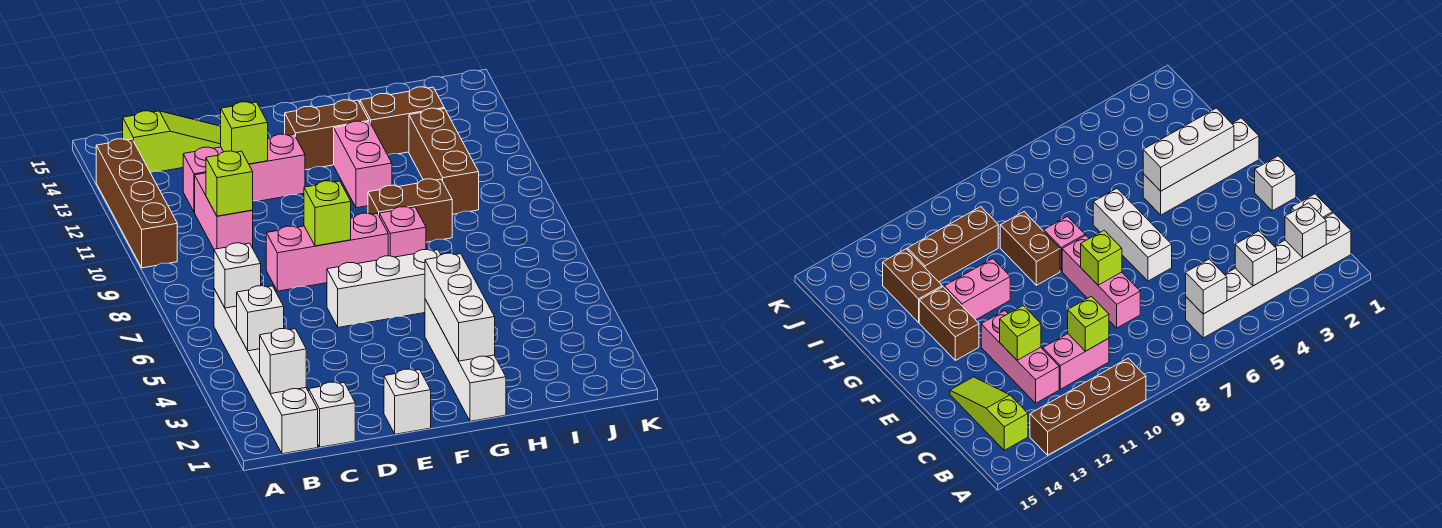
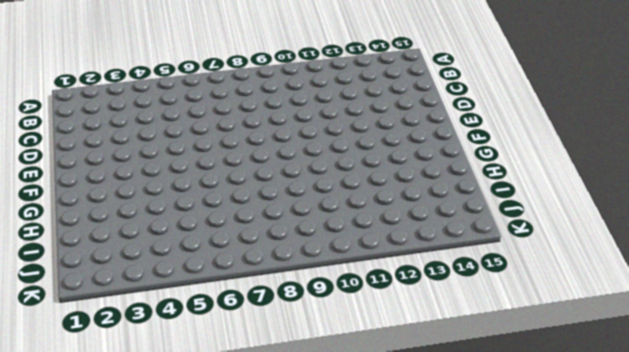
none -> brown 1x4 brick [96,139,177,268]
none -> white 1x6 brick [214,289,318,454]
none -> lime 1x3 slope [123,111,221,173]

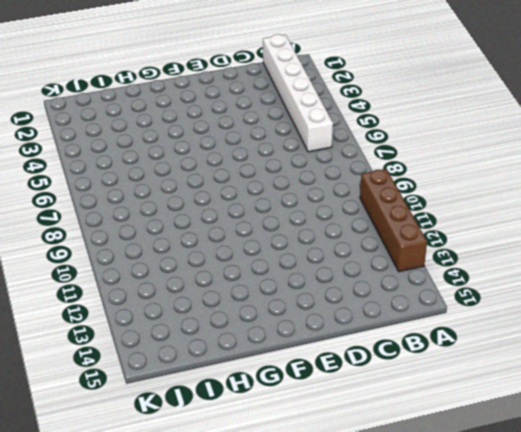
none -> lime 1x3 slope [123,111,221,173]
none -> white 1x1 brick [308,382,355,447]
none -> pink 1x2 brick [195,173,253,249]

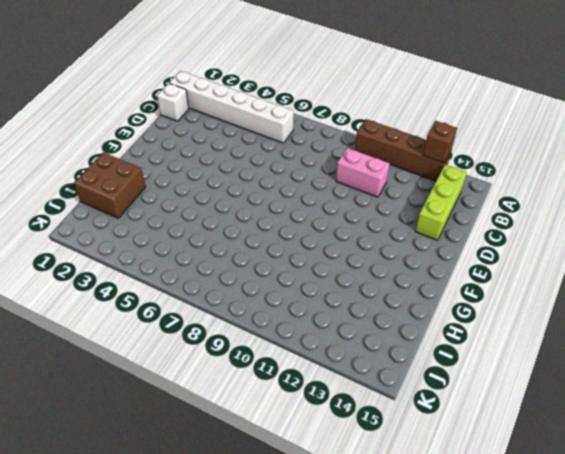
brown 1x1 brick [423,121,457,163] -> none
lime 1x3 brick [415,165,467,240] -> lime 1x3 slope [123,111,221,173]
brown 2x2 brick [74,152,146,218] -> none
none -> pink 1x3 brick [183,134,305,212]
none -> pink 1x3 brick [266,213,388,291]
none -> white 1x1 brick [384,369,431,434]

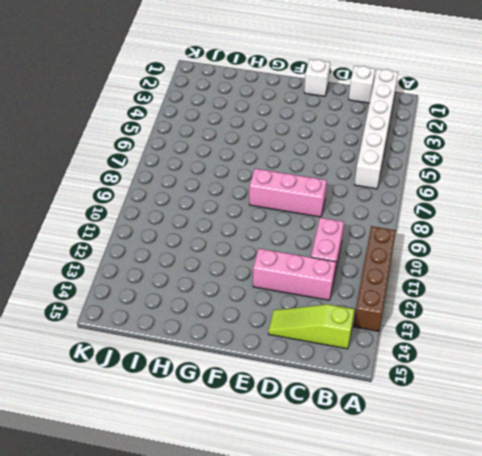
none -> white 1x3 brick [327,250,441,327]
none -> brown 1x2 brick [285,100,369,170]
none -> white 1x4 brick [425,299,506,421]

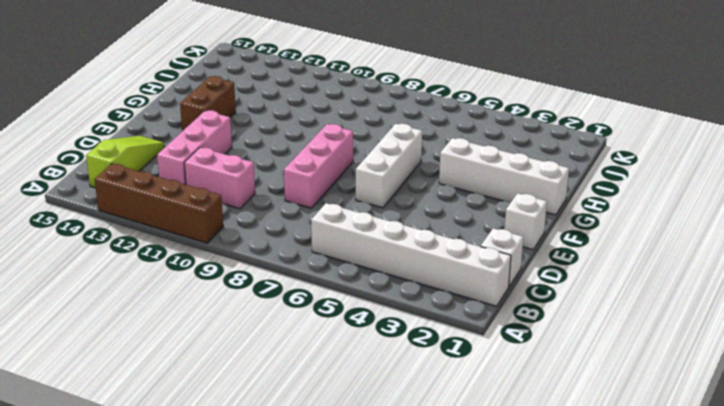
none -> pink 1x1 brick [379,207,426,257]
none -> brown 1x2 brick [368,179,452,242]
none -> pink 1x2 brick [334,121,392,208]

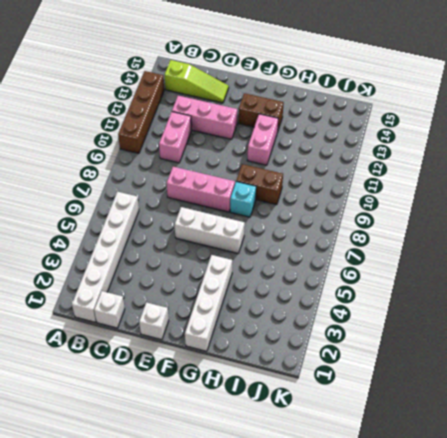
cyan 1x1 brick [230,182,256,217] -> pink 1x1 brick [379,207,426,257]
none -> brown 1x2 brick [360,87,444,155]
none -> brown 1x3 brick [409,108,479,215]
none -> white 1x1 brick [260,329,306,394]

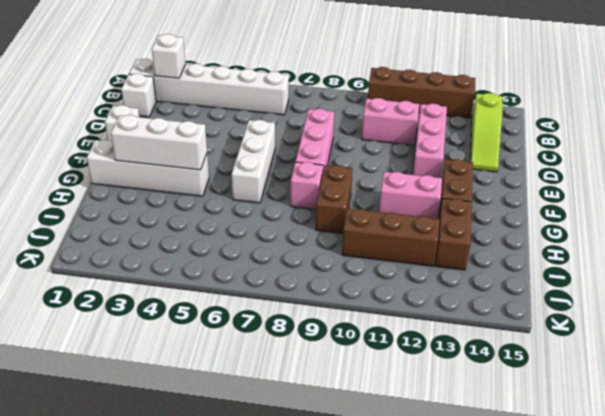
none -> white 1x1 brick [237,286,284,351]
none -> white 1x1 brick [214,243,261,308]
none -> lime 1x1 brick [206,151,253,216]

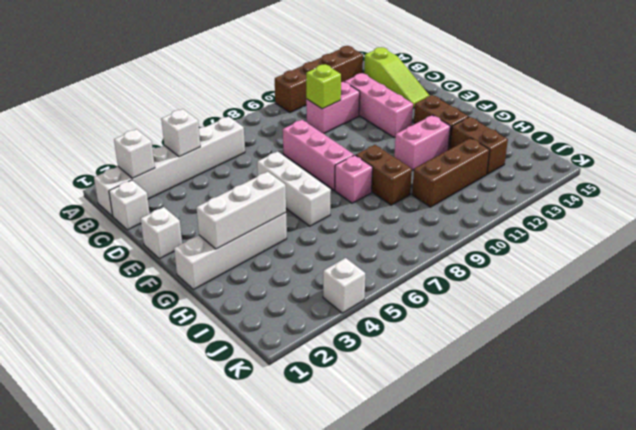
white 1x1 brick [323,258,365,313] -> white 1x1 brick moved to [214,243,261,308]
none -> lime 1x1 brick [221,102,268,164]
none -> lime 1x1 brick [304,181,351,246]

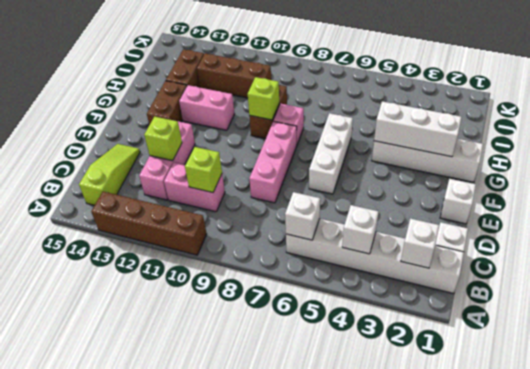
lime 1x1 brick [248,77,279,120] -> lime 1x1 brick moved to [304,181,351,246]

